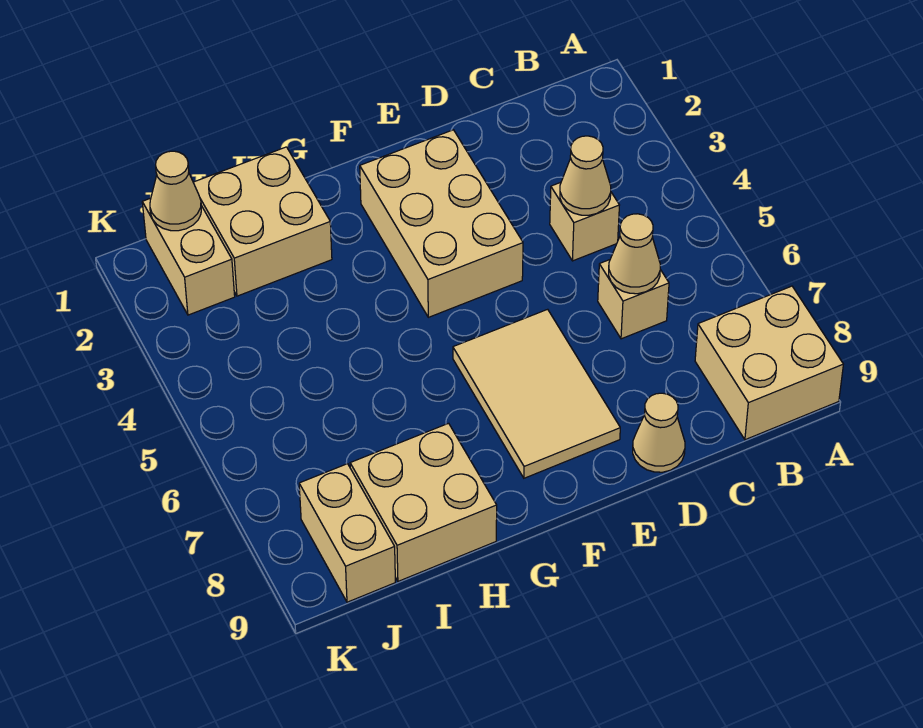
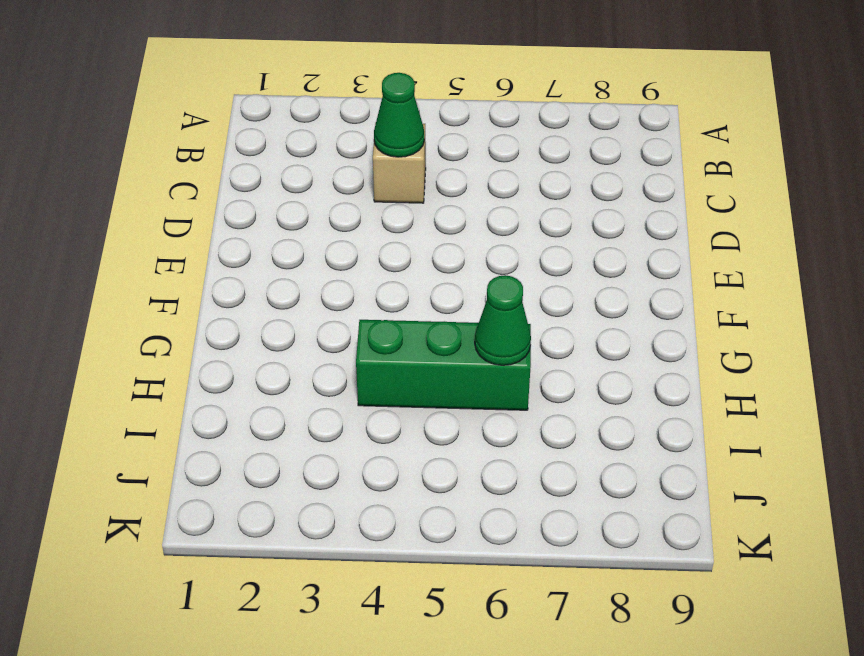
green 1x1 cone [374,73,424,157] -> tan 1x1 cone [560,136,611,215]
green 1x3 brick [356,320,531,410] -> none
green 1x1 cone [475,275,531,365] -> none
none -> tan 2x2 brick [695,286,843,440]
none -> tan 1x1 brick [598,260,669,339]
none -> tan 1x1 cone [633,393,685,472]

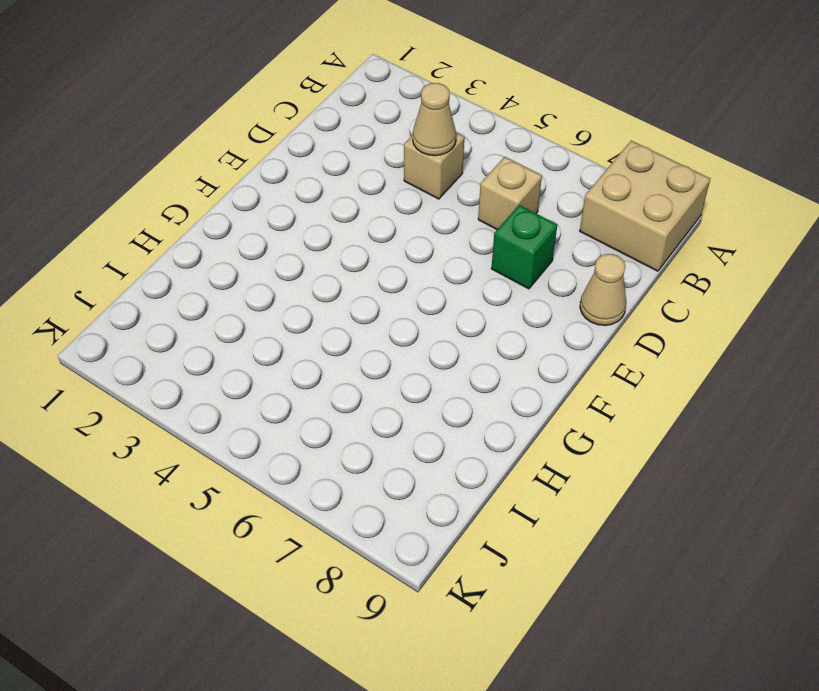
green 1x1 brick [491,205,557,289] -> none
none -> tan 2x3 brick [360,130,523,317]
none -> tan 2x3 tile [453,309,620,478]
none -> tan 2x2 brick [193,147,332,296]

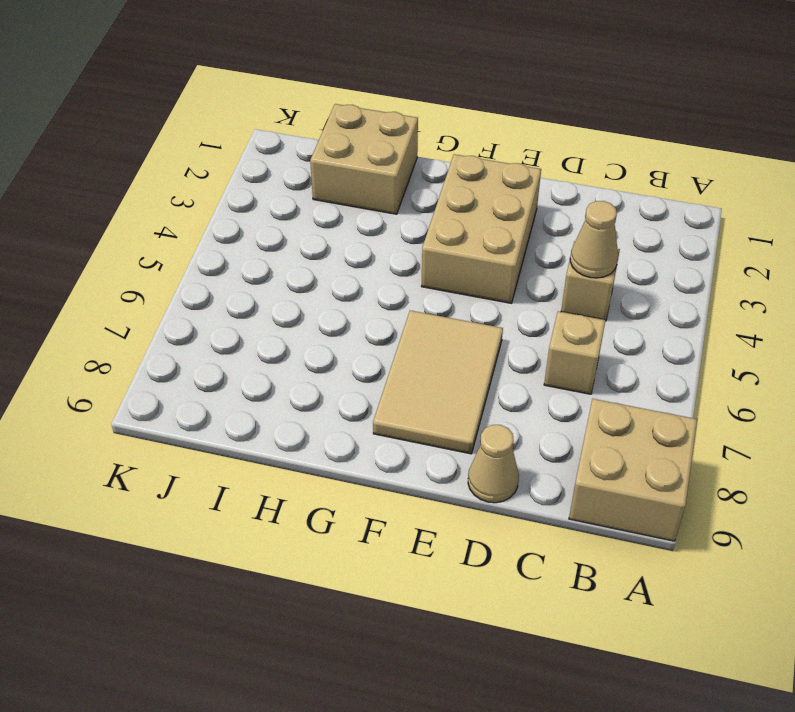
none -> tan 2x2 brick [350,423,497,581]
none -> tan 1x2 brick [142,198,235,315]
none -> tan 1x2 brick [299,464,395,602]

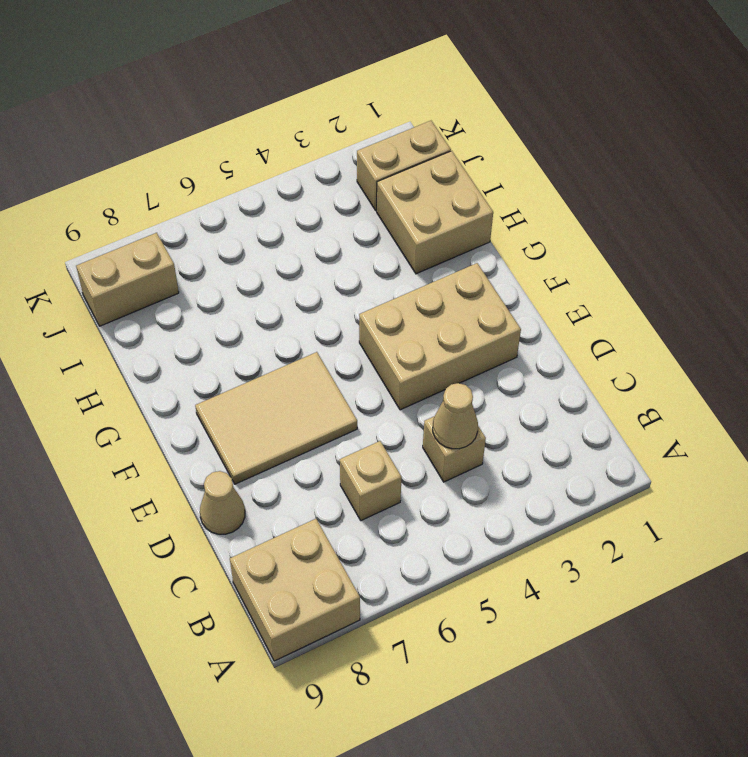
none -> tan 2x2 brick [350,423,497,581]
none -> tan 1x1 cone [609,214,660,294]
none -> tan 1x1 cone [150,151,201,231]

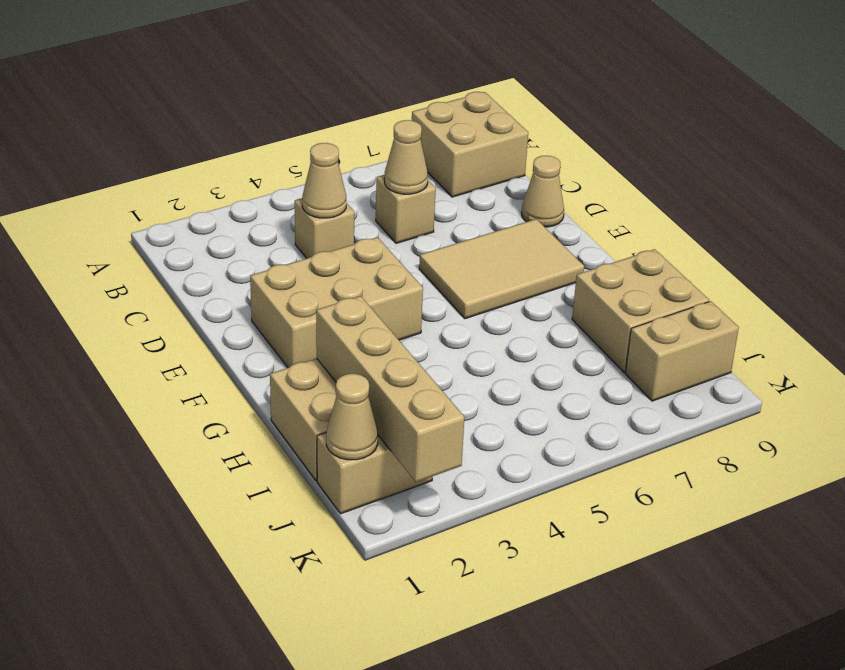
tan 1x4 brick [316,296,464,482] -> none

